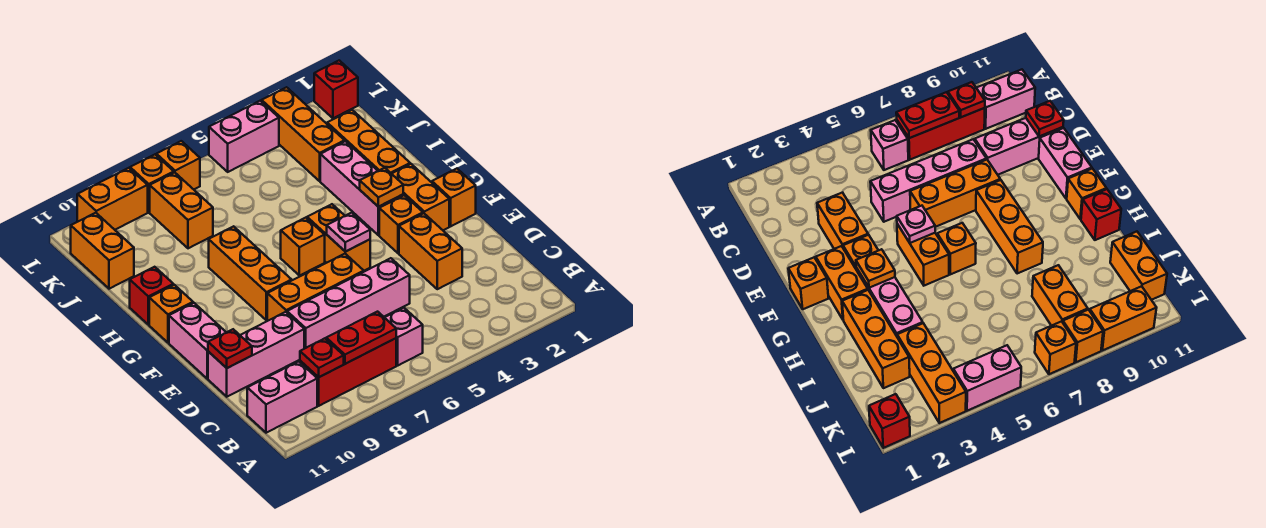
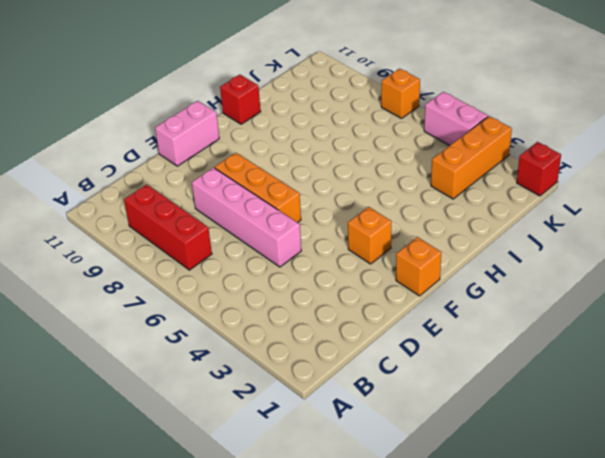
none -> pink 1x1 brick [384,308,423,365]
none -> pink 1x2 brick [247,361,317,433]
none -> orange 1x2 brick [399,213,462,289]
none -> pink 1x3 brick [208,312,304,397]

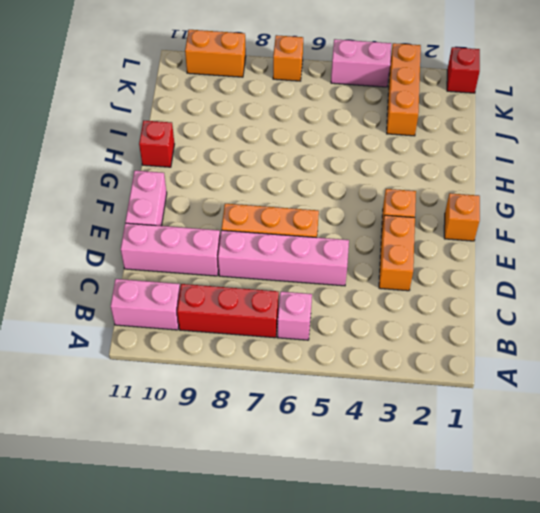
none -> orange 1x2 brick [392,164,449,230]
none -> orange 1x2 brick [307,204,370,271]
none -> orange 1x3 brick [209,226,292,320]
none -> pink 1x3 brick [320,141,403,235]

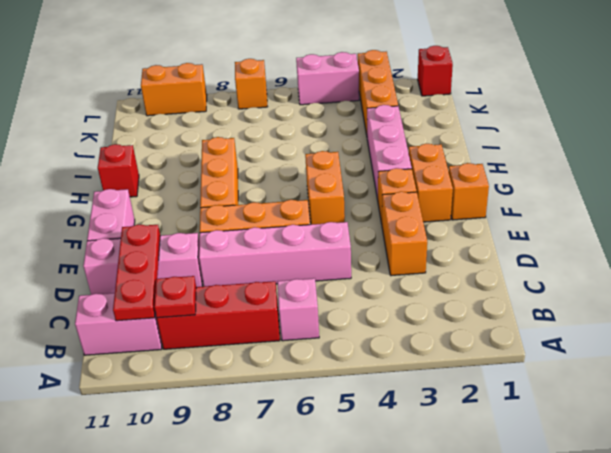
red 1x3 plate [113,224,160,321] -> none
none -> orange 1x1 brick [281,218,325,276]
none -> orange 1x1 brick [149,285,193,343]
none -> orange 1x3 brick [327,110,410,174]
none -> orange 1x2 brick [150,172,213,248]

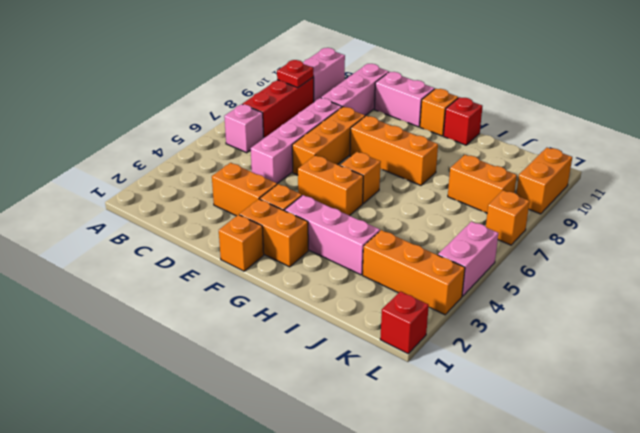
none -> orange 1x3 brick [327,110,410,174]
none -> orange 1x2 brick [71,213,134,289]
none -> orange 1x1 brick [130,155,174,212]
none -> red 1x2 plate [326,312,396,364]

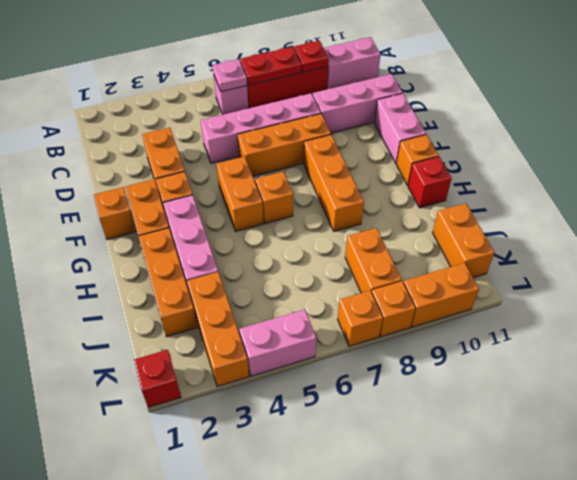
pink 1x1 plate [213,59,247,92] -> pink 1x1 plate moved to [327,213,370,252]
none -> red 1x1 plate [208,329,252,368]
none -> orange 1x1 plate [360,168,403,207]

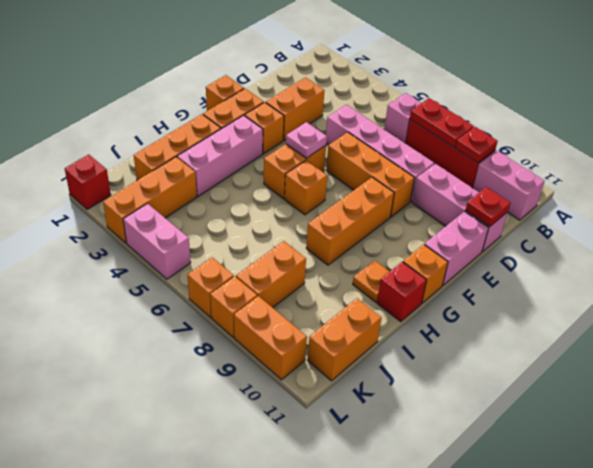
orange 1x1 plate [353,260,390,302] -> orange 1x1 plate moved to [360,168,403,207]

